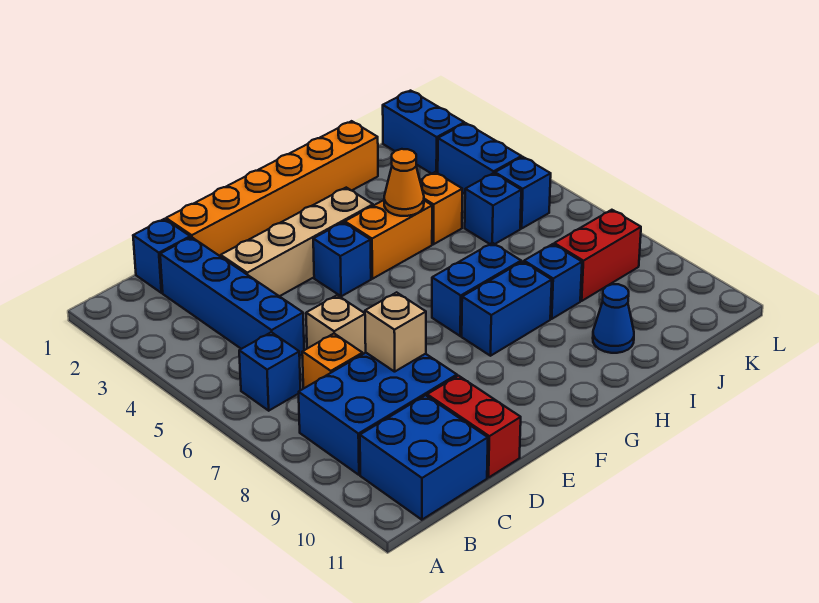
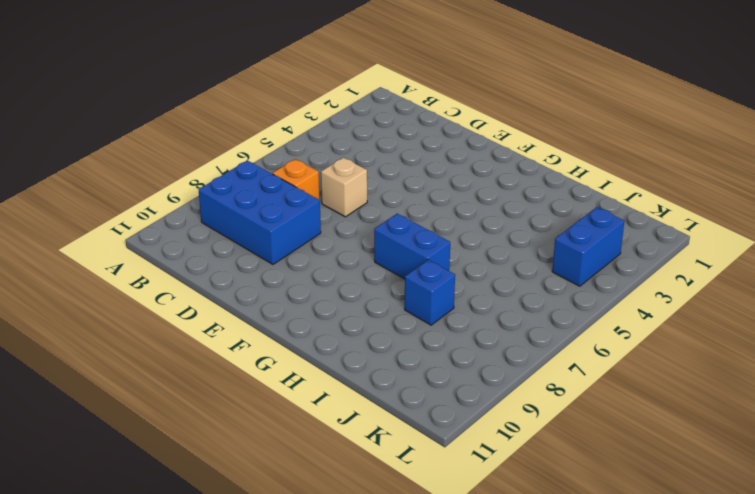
none -> blue 1x1 brick [239,332,300,411]
none -> blue 2x2 brick [360,395,488,520]
none -> blue 1x1 brick [133,219,190,293]

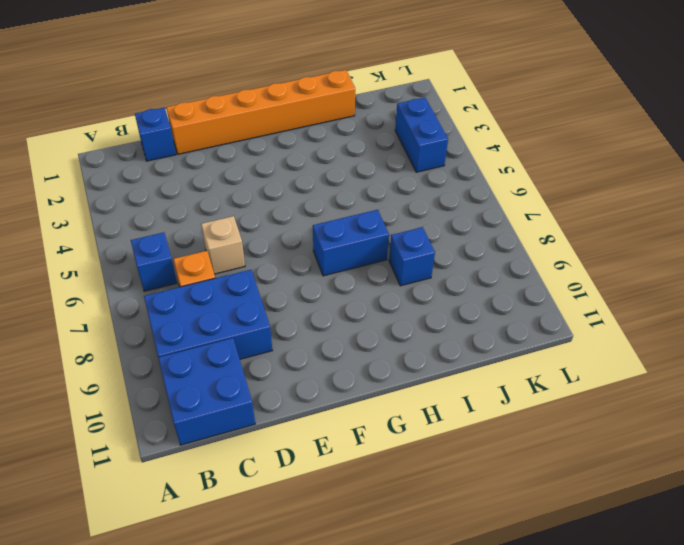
none -> blue 1x4 brick [160,237,304,356]
none -> tan 1x4 brick [221,188,373,296]
none -> red 1x2 brick [427,376,521,478]

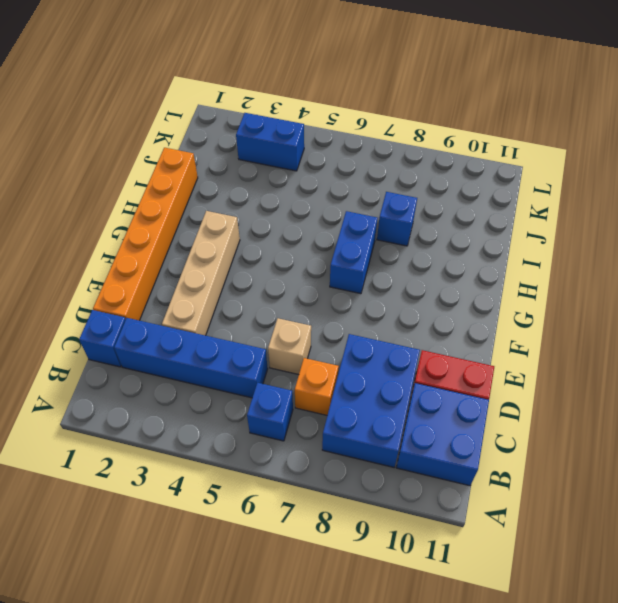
none -> blue 1x1 brick [313,222,371,296]
none -> orange 1x2 brick [345,200,432,279]
none -> blue 1x2 brick [462,262,552,356]

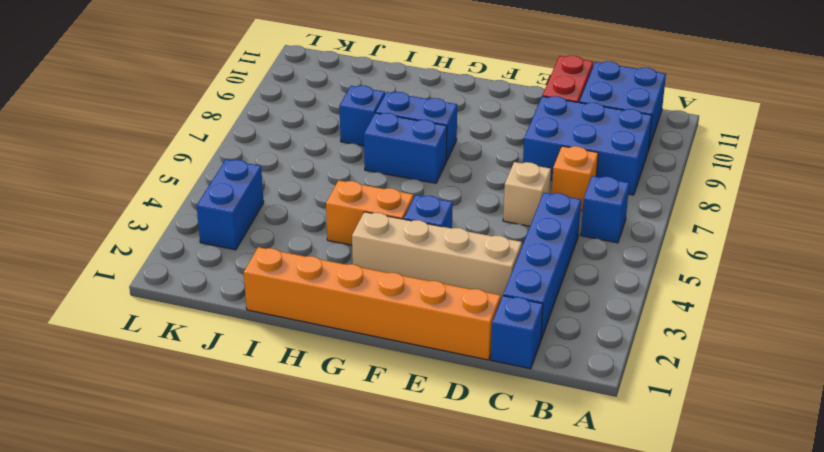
none -> orange 1x1 brick [420,172,462,244]
none -> blue 1x1 cone [593,284,634,353]
none -> blue 1x1 brick [465,173,521,244]

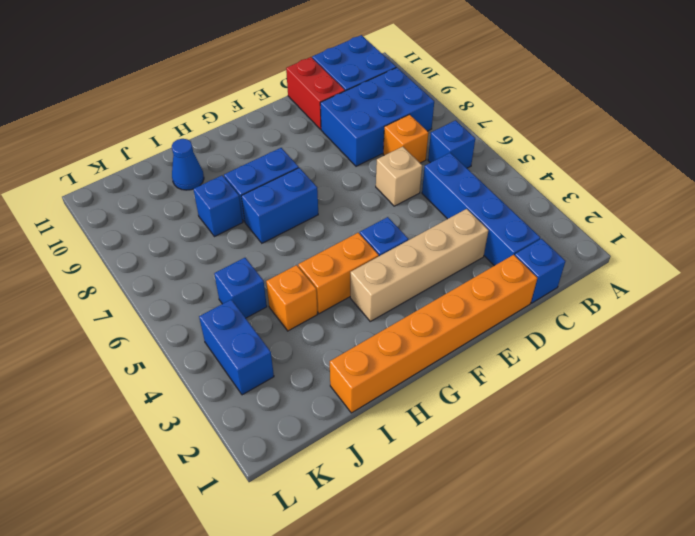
none -> red 1x2 brick [554,210,641,301]
none -> blue 1x2 brick [383,91,464,174]
none -> blue 1x1 brick [495,157,551,228]

